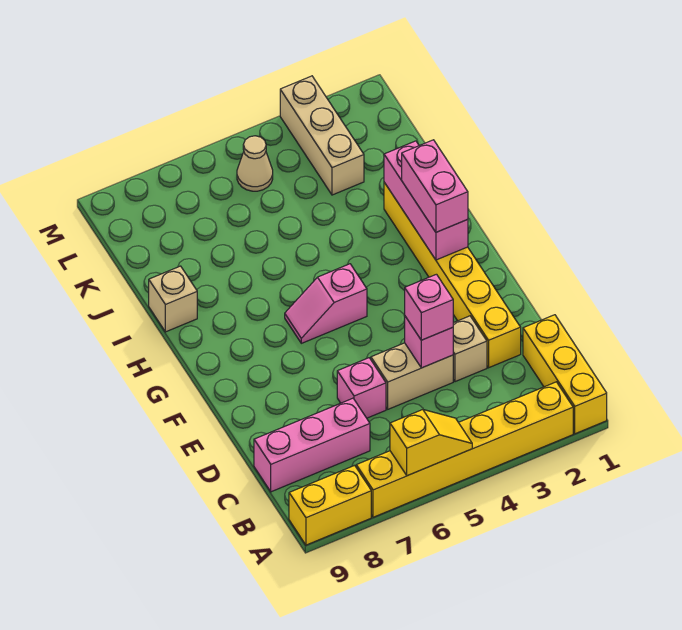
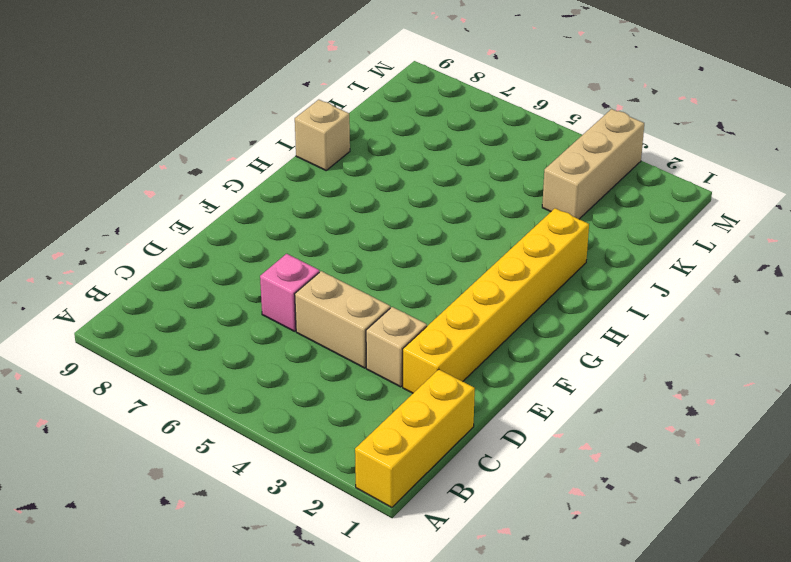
none -> yellow 1x6 brick [356,382,573,517]
none -> yellow 1x2 brick [289,465,371,545]
none -> pink 1x3 brick [254,398,370,492]

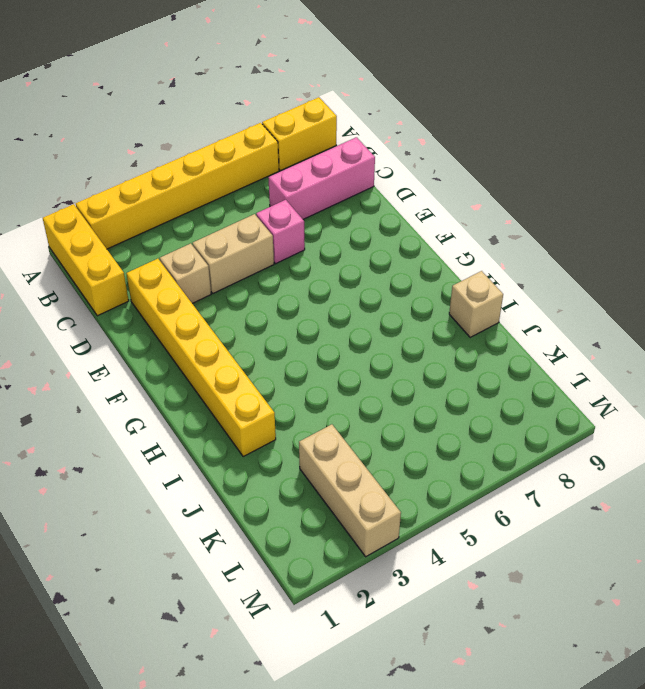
none -> pink 1x2 slope [285,264,367,343]
none -> tan 1x1 cone [237,136,273,191]
none -> yellow 1x2 slope [390,410,472,476]

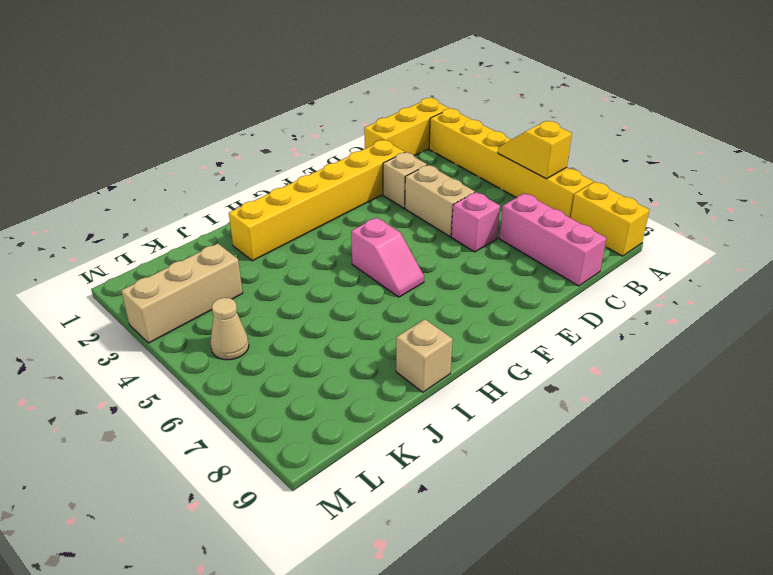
none -> pink 1x1 brick [405,316,453,368]
none -> pink 1x3 brick [384,141,468,260]
none -> pink 1x1 brick [405,274,453,340]

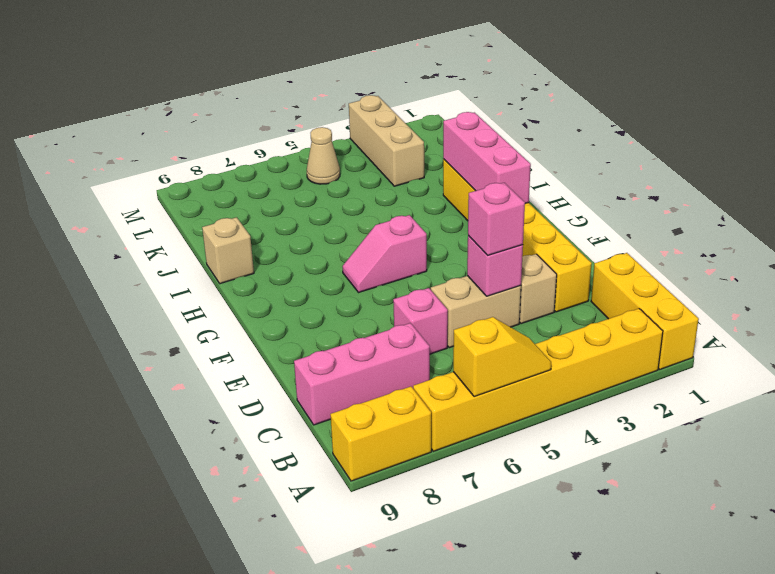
none -> pink 1x2 brick [402,140,468,232]

